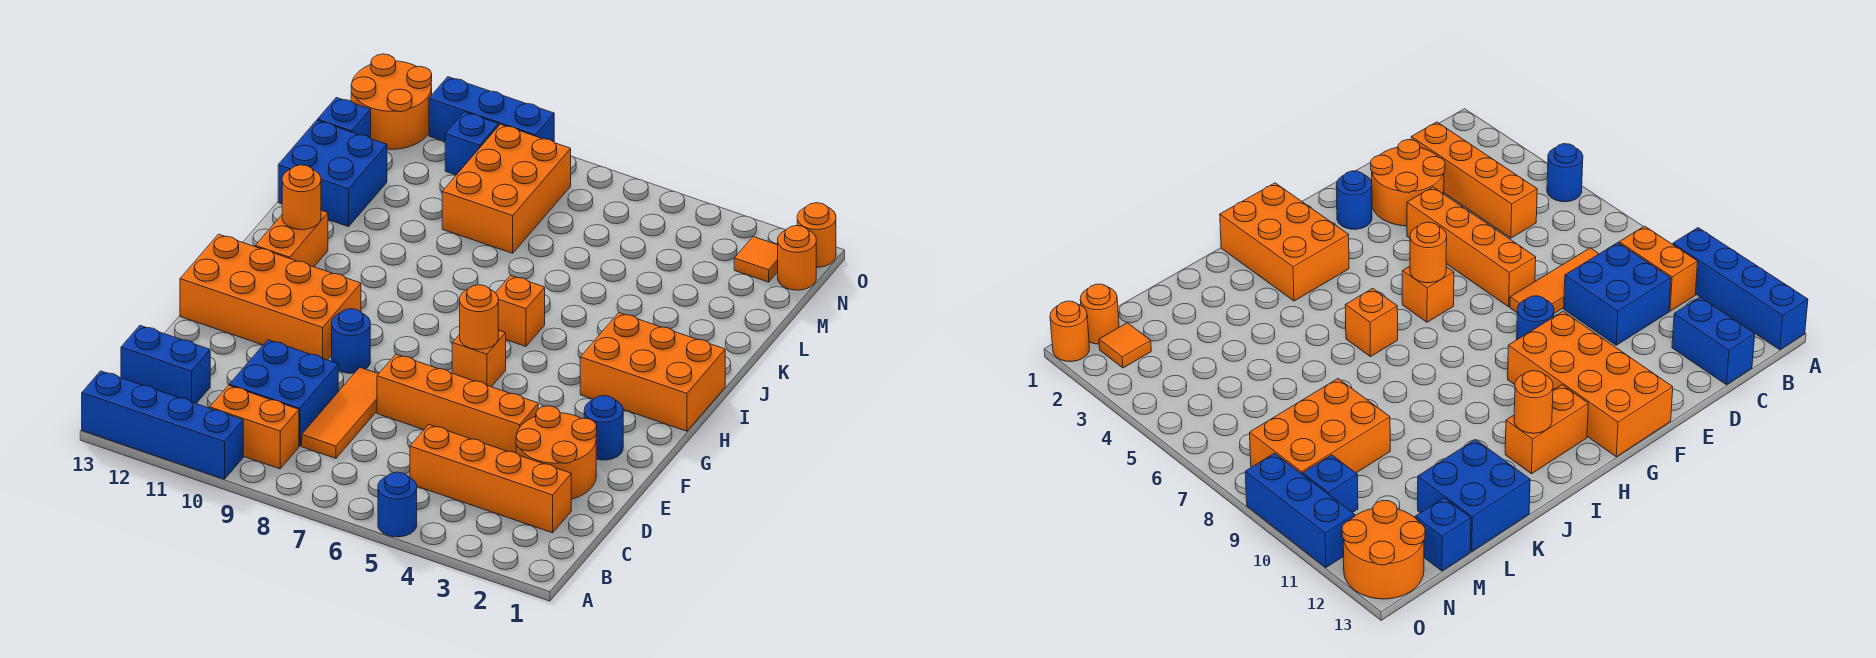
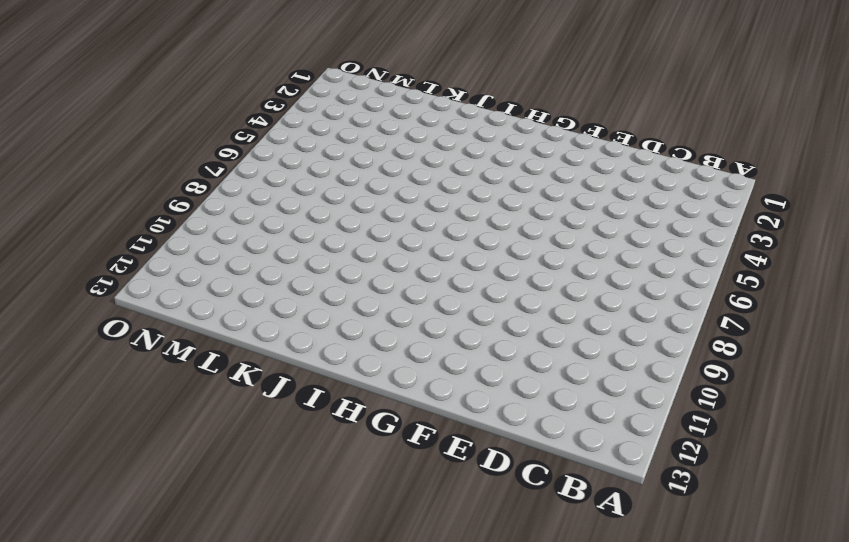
none -> blue 1x1 round brick [378,472,417,537]
none -> blue 1x4 brick [82,371,243,479]
none -> orange 1x2 brick [210,385,299,469]

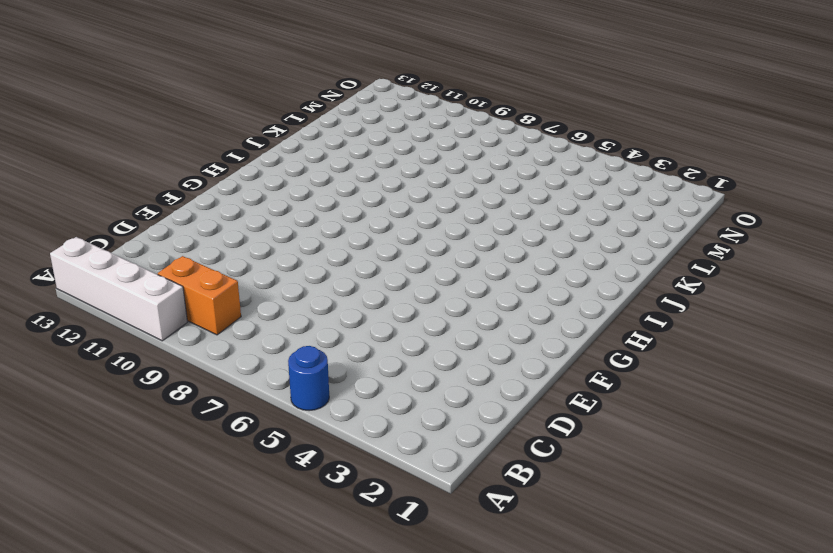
white 1x4 brick [50,237,187,341] -> blue 1x4 brick [82,371,243,479]
none -> orange 1x4 brick [410,425,571,533]
none -> orange 1x3 tile [302,367,378,458]
none -> blue 2x2 brick [229,340,338,446]

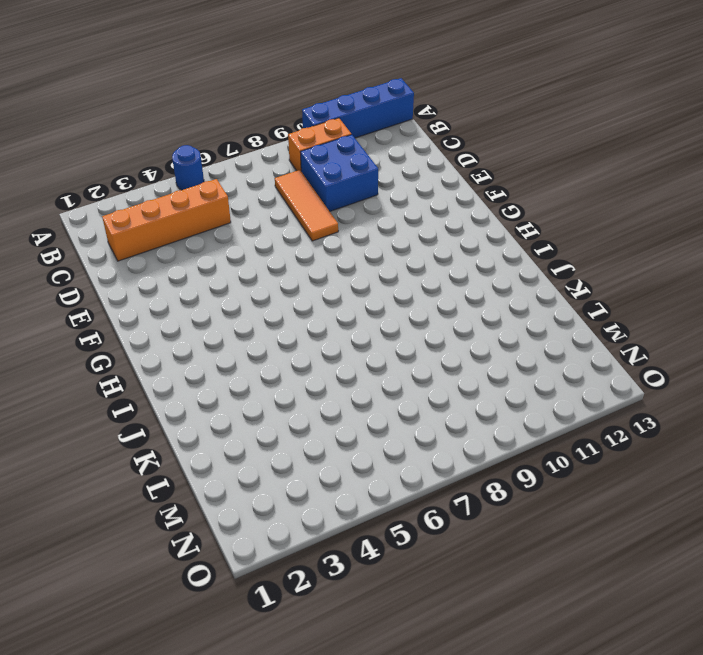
none -> blue 1x2 brick [121,326,210,403]
none -> orange 2x2 round brick [516,406,597,499]
none -> orange 1x4 brick [377,354,538,453]

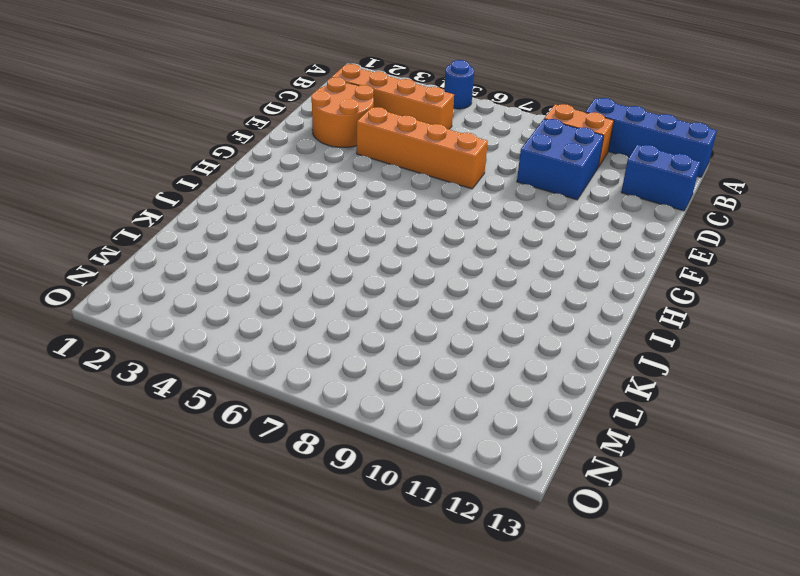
none -> orange 1x3 tile [302,367,378,458]
none -> blue 1x1 round brick [584,395,623,460]
none -> blue 1x1 round brick [332,309,370,373]

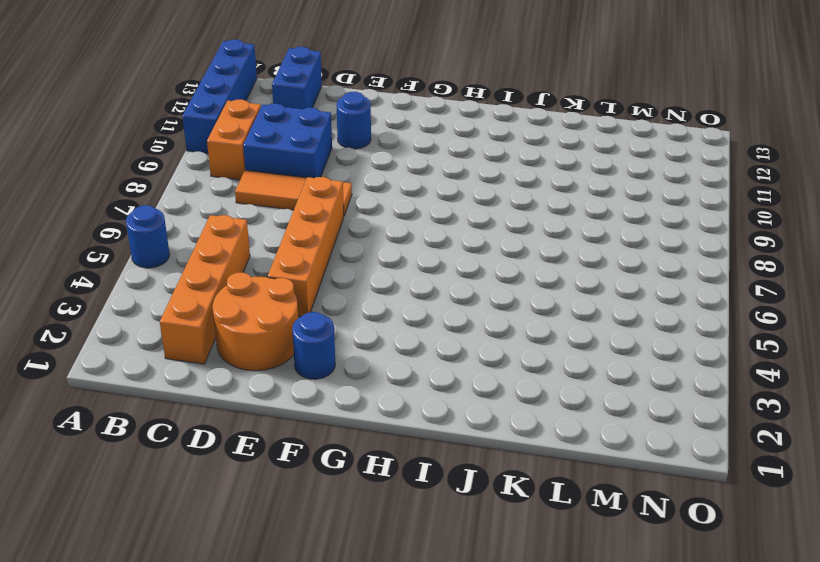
blue 1x1 round brick [337,92,371,149] -> blue 1x1 round brick moved to [332,309,370,373]
none -> orange 2x4 brick [180,234,361,360]
none -> orange 1x1 brick [452,330,506,387]
none -> orange 2x3 brick [580,313,725,431]

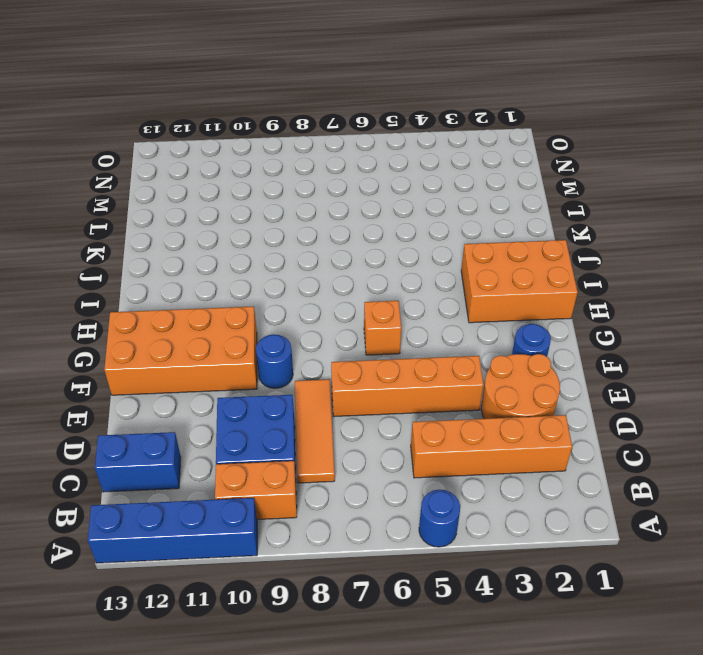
none -> orange 1x2 brick [255,210,328,267]
none -> orange 1x1 brick [496,275,545,346]
none -> blue 2x2 brick [278,120,387,227]

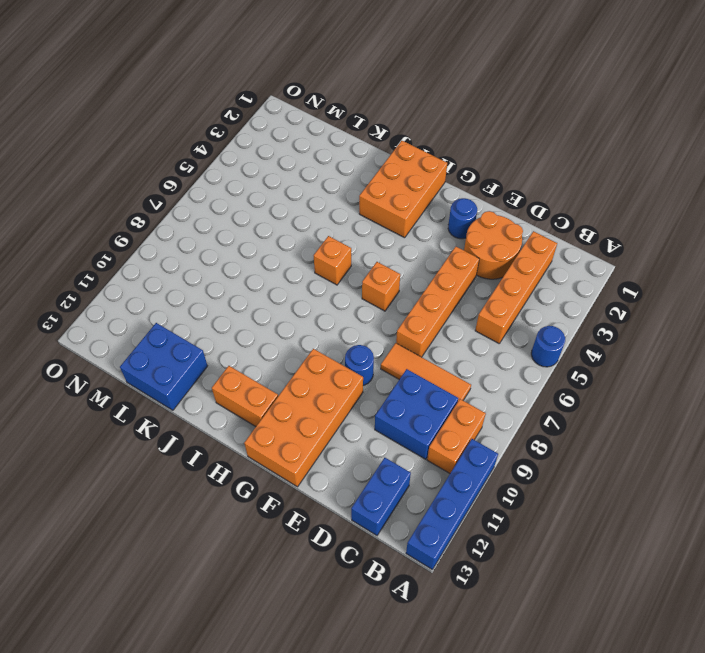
none -> orange 2x3 brick [442,124,571,253]
none -> blue 1x1 brick [317,98,371,138]
none -> orange 1x1 round brick [778,226,816,290]

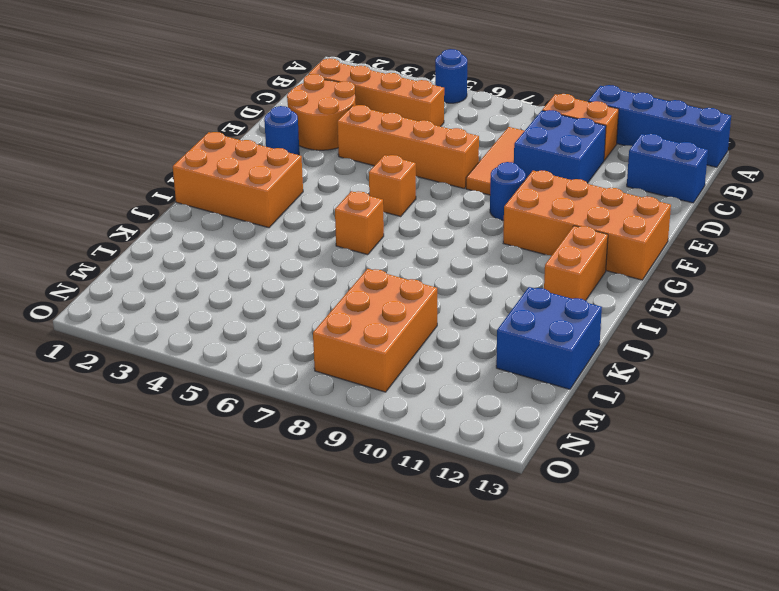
none -> blue 1x1 brick [317,98,371,138]
none -> orange 1x1 round brick [778,226,816,290]
none -> orange 1x1 tile [734,237,778,282]

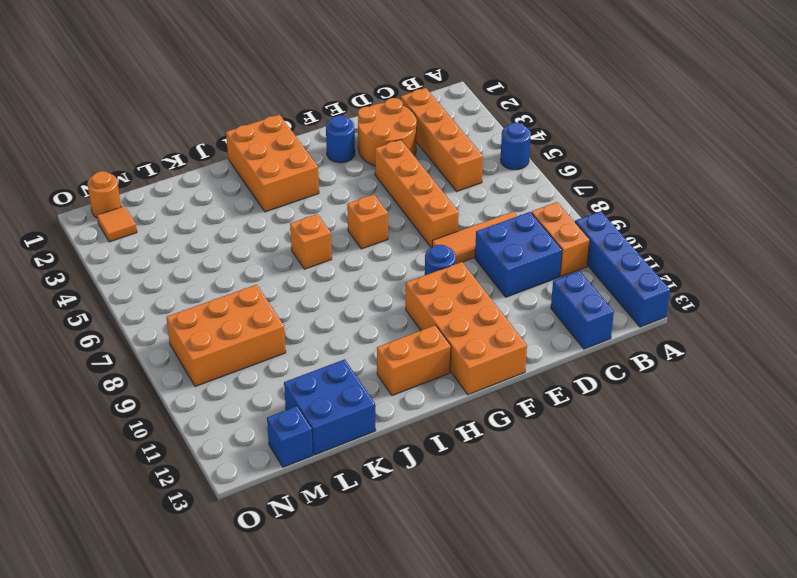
none -> blue 1x1 brick [445,112,499,175]
none -> orange 2x2 round brick [351,54,432,149]
none -> orange 1x1 round brick [797,203,836,267]

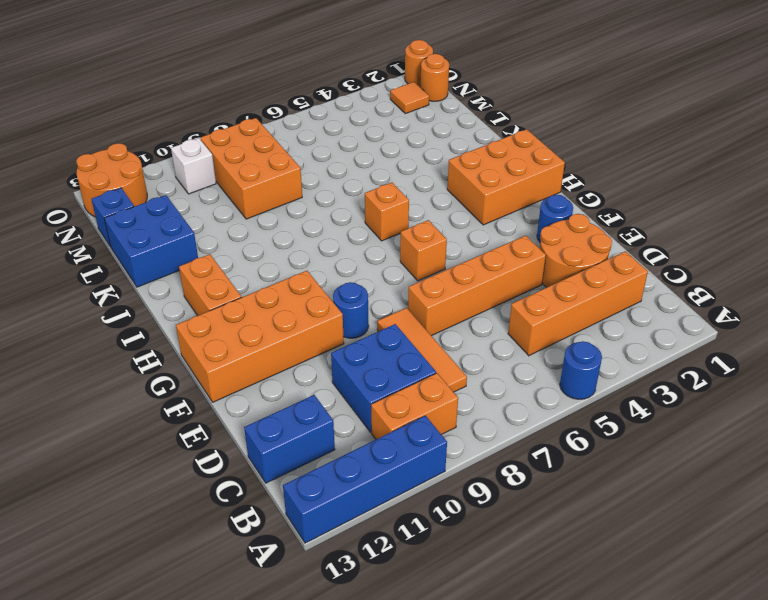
white 1x1 brick [171,138,216,194] -> blue 1x1 brick [445,112,499,175]
none -> blue 1x3 brick [429,77,554,142]
none -> orange 1x1 round brick [460,285,498,349]
none -> orange 1x1 round brick [282,165,321,230]

